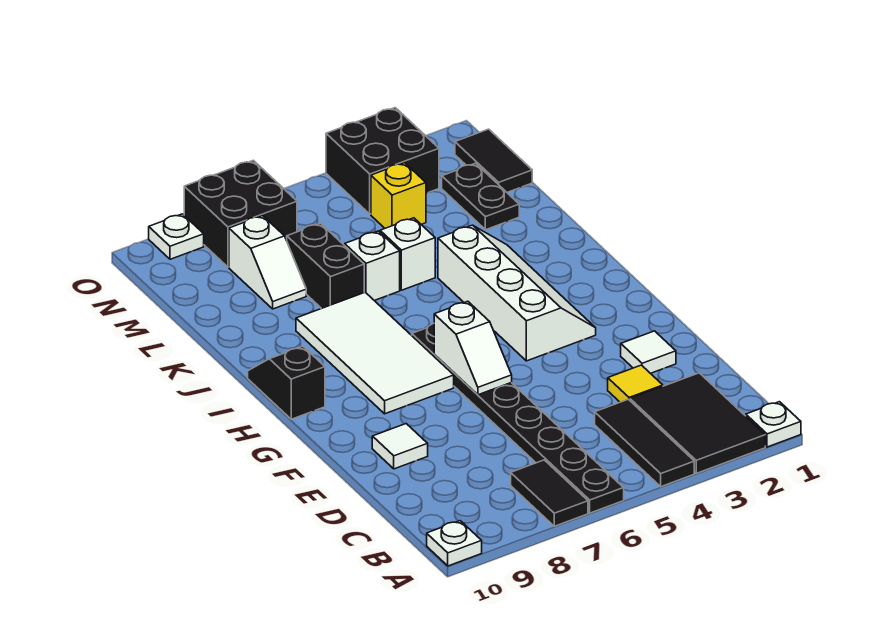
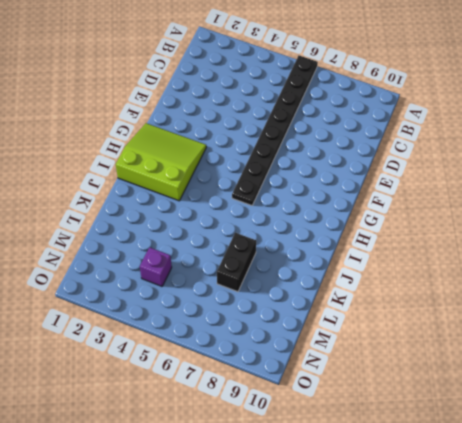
lime 3x3 slope [116,123,206,201] -> white 2x4 slope [438,225,596,361]
purple 1x1 brick [140,247,172,286] -> yellow 1x1 brick [371,163,426,228]
none -> white 1x1 plate [746,402,801,447]
none -> black 2x3 tile [630,373,765,473]
none -> black 1x3 tile [595,399,694,487]

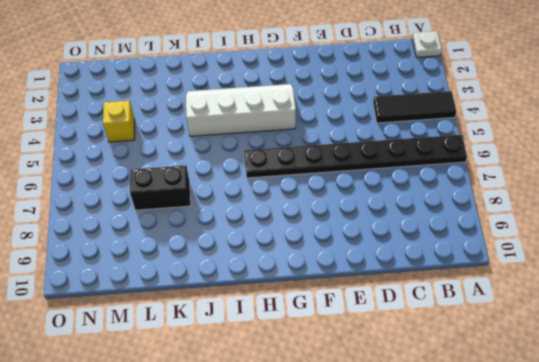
none -> black 2x3 tile [630,373,765,473]
none -> black 1x2 tile [511,460,588,526]
none -> white 1x1 plate [427,521,482,566]

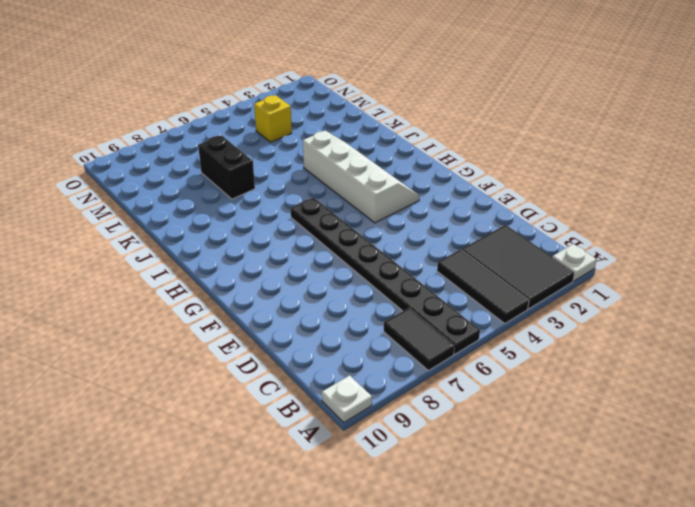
none -> yellow 1x1 tile [608,365,663,402]
none -> white 1x1 tile [621,331,676,373]
none -> white 1x1 tile [372,424,428,469]

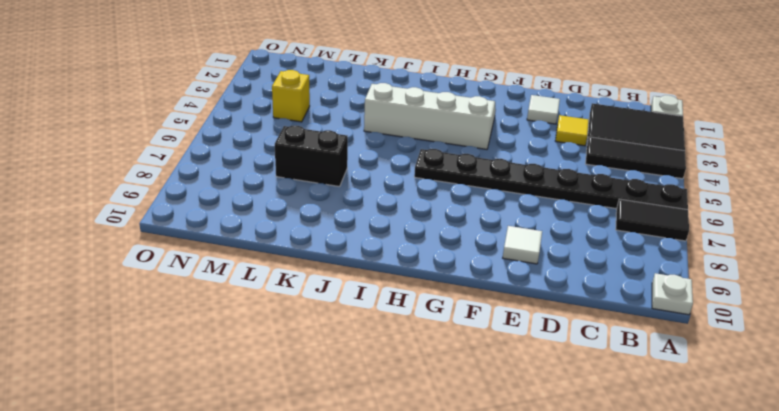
none -> white 2x4 tile [296,292,454,414]
none -> black 1x2 slope [248,346,325,419]
none -> white 1x1 brick [380,218,435,290]

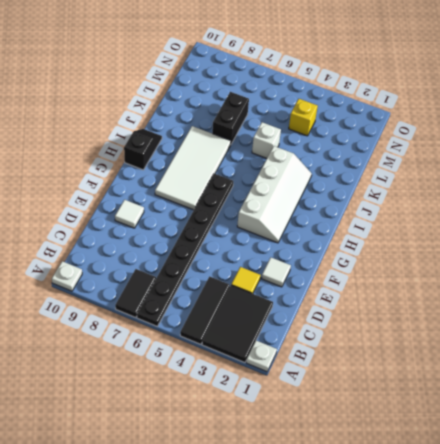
none -> white 1x1 brick [345,231,400,301]
none -> black 1x2 plate [442,163,519,230]
none -> white 1x2 slope [229,216,306,309]

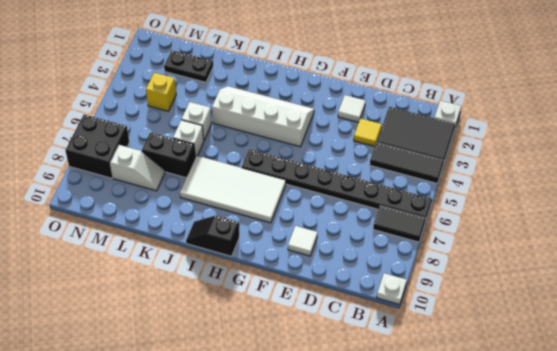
none -> black 1x2 tile [455,129,532,192]
none -> black 2x2 brick [326,108,439,214]
none -> white 1x1 plate [149,214,204,259]

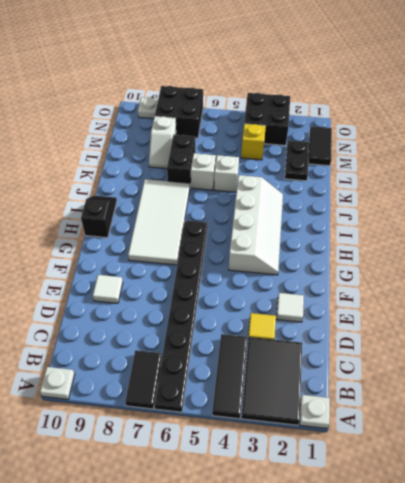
none -> white 1x2 slope [434,301,512,395]

